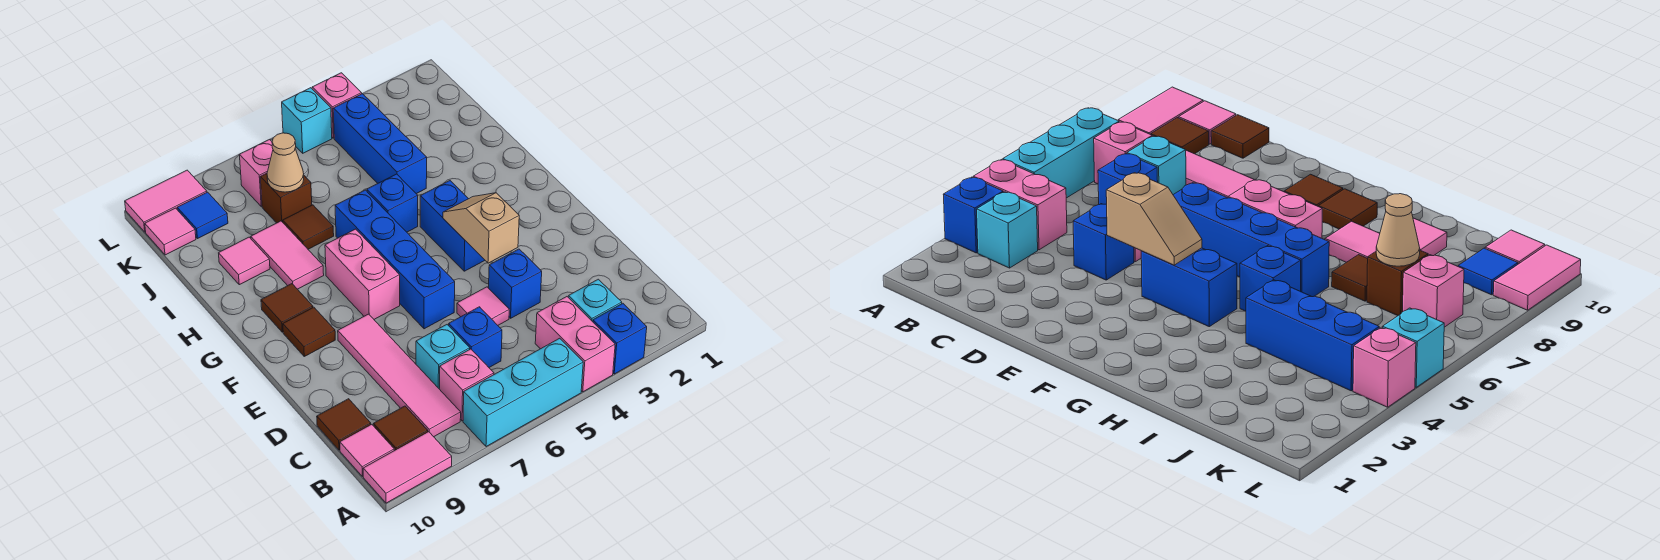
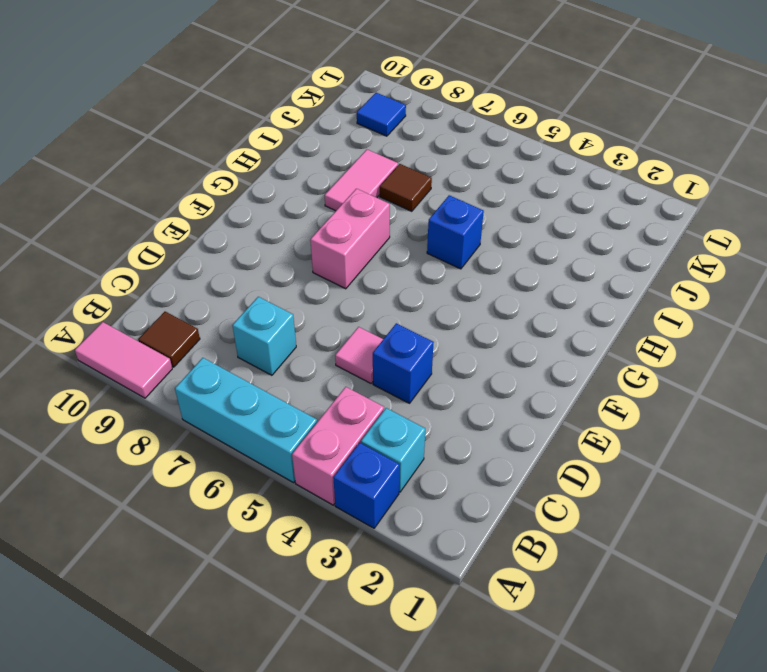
none -> pink 1x1 brick [440,349,494,421]
none -> pink 1x4 tile [338,314,461,437]
none -> pink 1x1 tile [340,424,394,476]
none -> blue 1x1 brick [449,307,502,367]

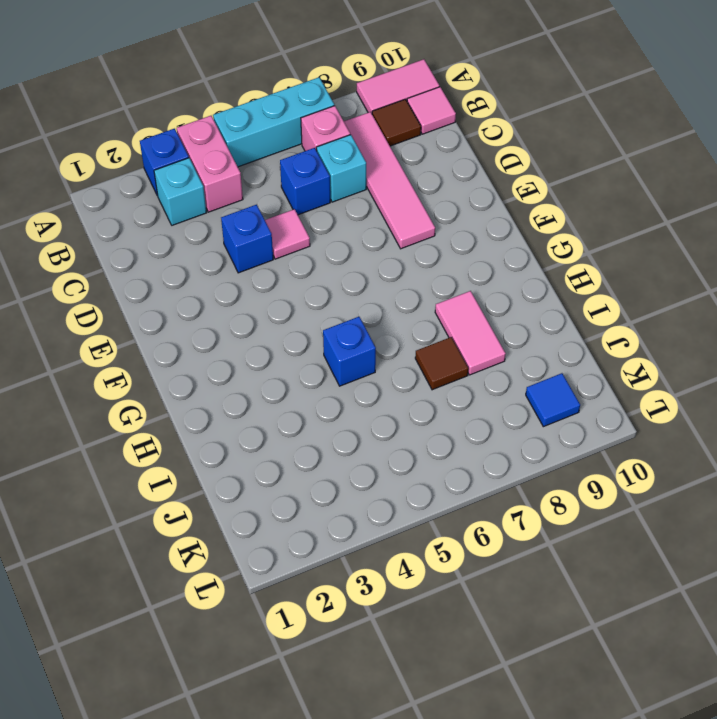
none -> brown 1x1 tile [317,399,371,450]
none -> blue 1x4 brick [335,190,455,329]
none -> blue 1x2 brick [420,181,485,271]
none -> pink 1x2 brick [325,229,400,319]

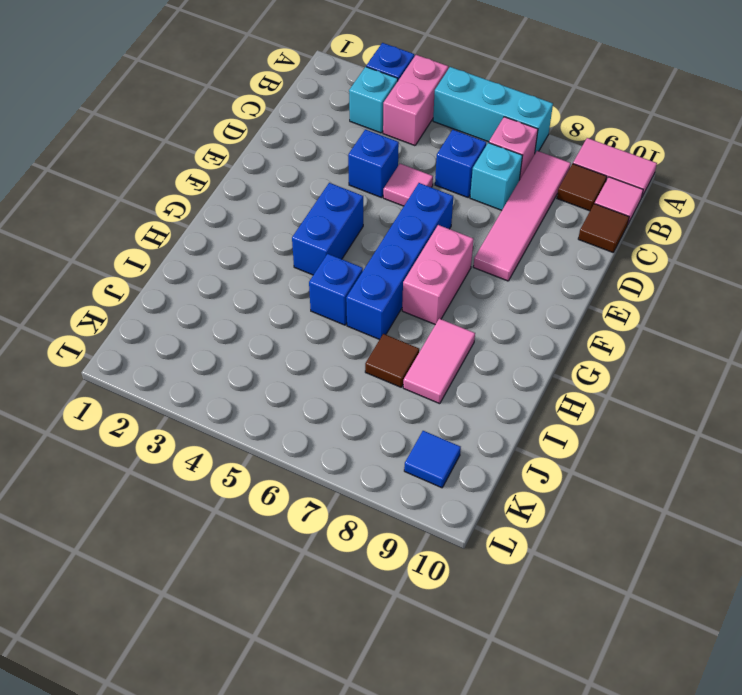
none -> brown 1x1 tile [283,307,335,356]
none -> brown 1x1 tile [261,284,313,332]
none -> blue 1x3 brick [333,94,427,194]
none -> pink 1x1 tile [219,237,270,285]

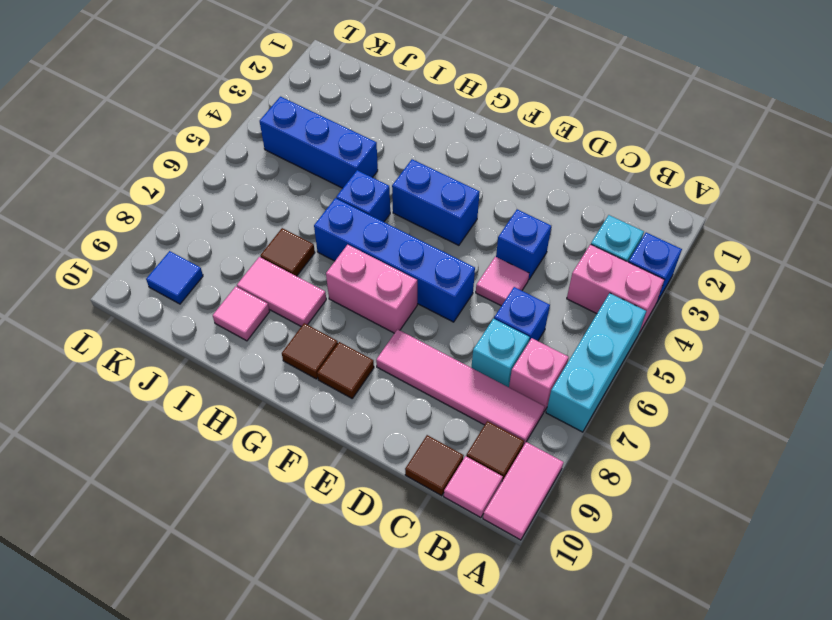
none -> brown 1x1 brick [260,173,312,223]
none -> pink 1x1 brick [239,139,273,206]
none -> pink 1x1 tile [145,208,196,255]
none -> pink 1x1 brick [312,73,362,138]

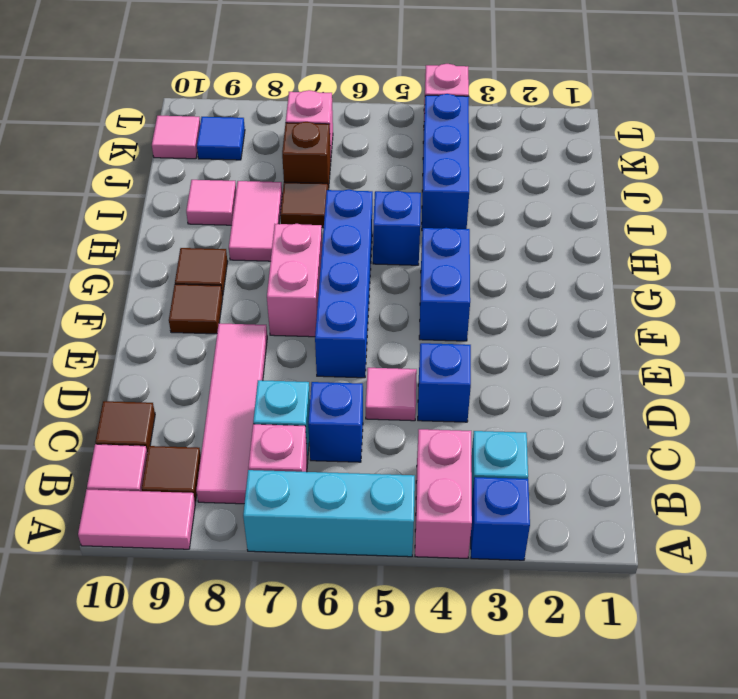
none -> cyan 1x1 brick [282,88,332,153]
none -> pink 1x2 tile [125,170,207,232]
none -> tan 1x2 slope [443,193,519,263]
none -> tan 1x1 cone [267,133,304,192]

